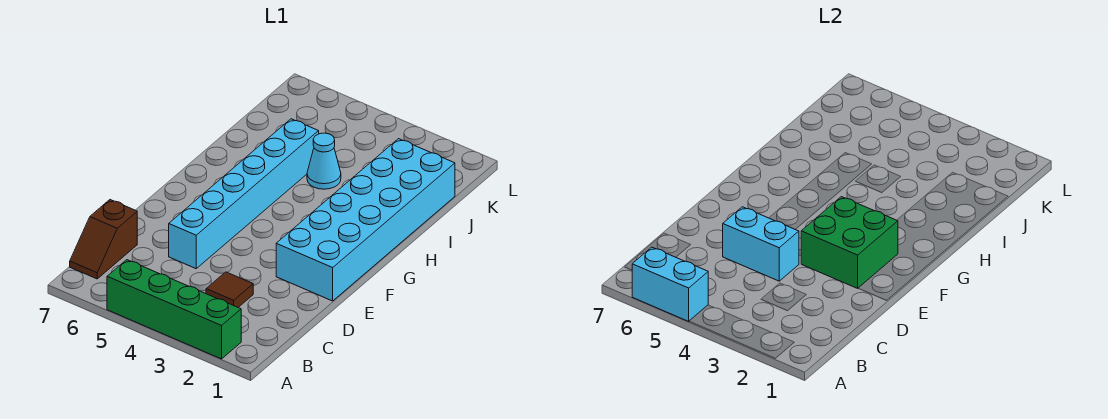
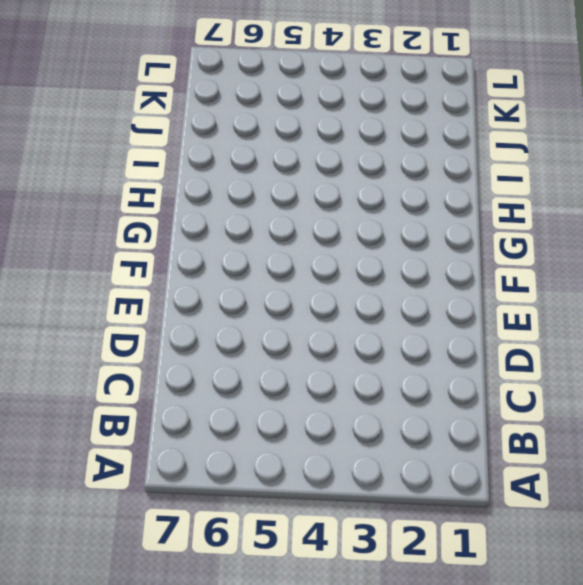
none -> green 1x4 brick [107,260,241,359]
none -> brown 1x2 slope [70,200,137,279]

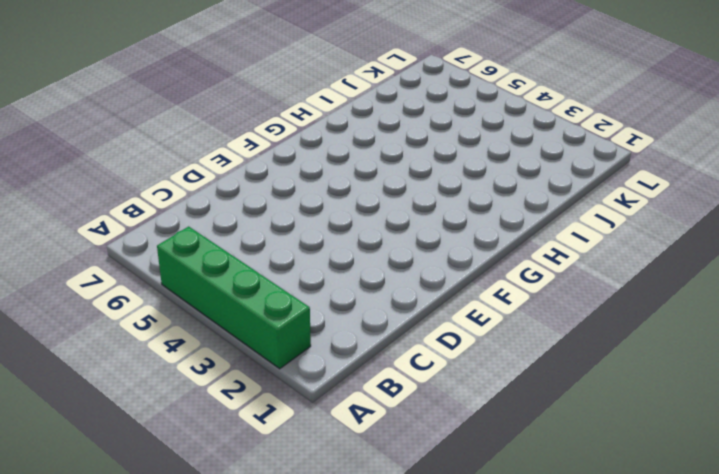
none -> brown 1x2 slope [70,200,137,279]
none -> brown 1x1 tile [206,272,253,307]

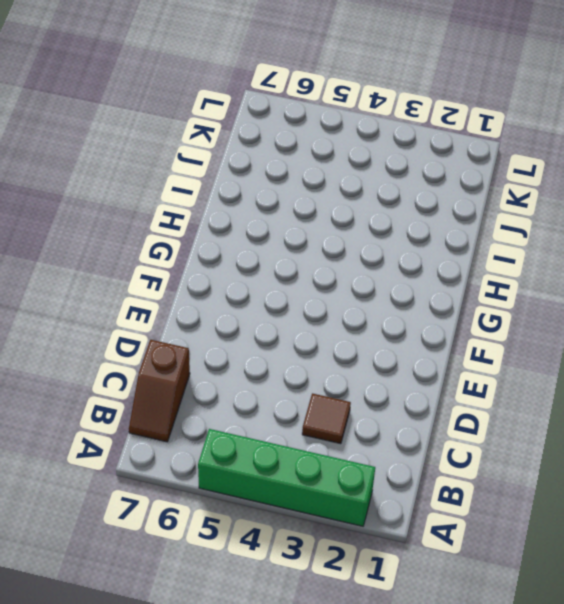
none -> cyan 1x6 brick [169,119,319,269]
none -> cyan 2x6 brick [276,139,455,301]

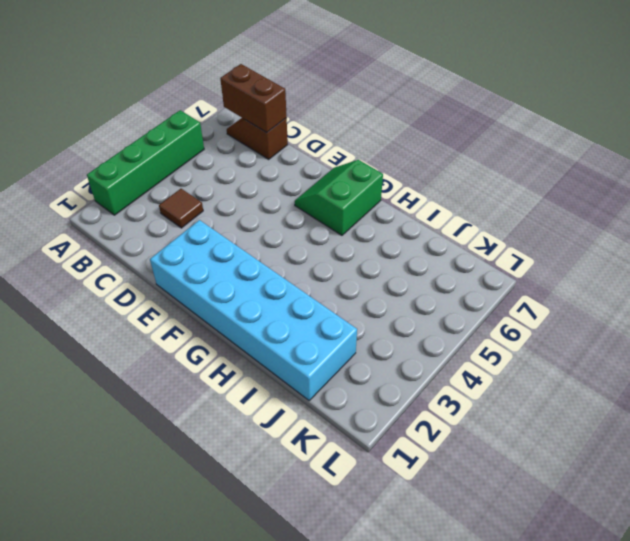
brown 1x2 brick [220,64,287,133] -> none
green 2x2 slope [295,160,383,235] -> none
none -> cyan 1x6 brick [169,119,319,269]
none -> cyan 1x1 cone [307,133,341,189]

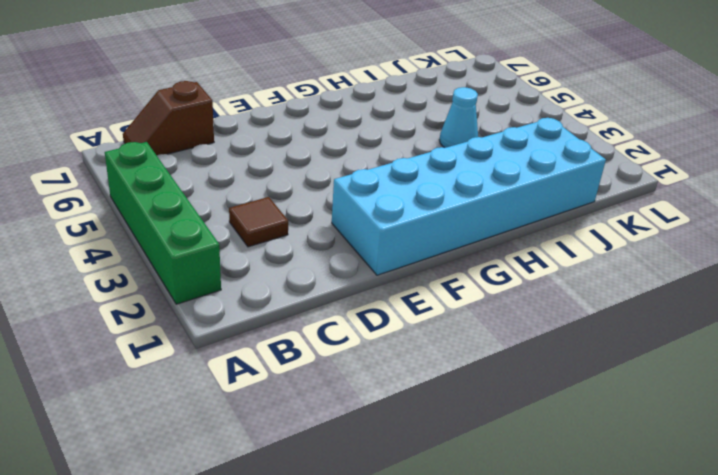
none -> cyan 1x6 brick [169,119,319,269]
none -> cyan 1x2 brick [632,247,708,321]

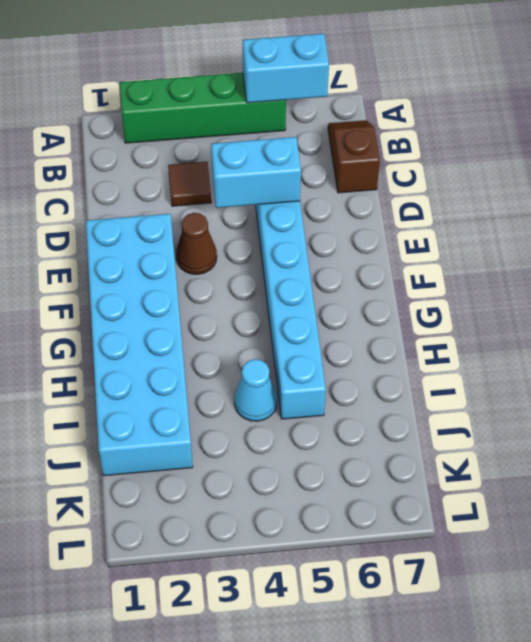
brown 1x1 cone [176,213,217,274] -> none
none -> green 2x2 brick [801,197,898,288]

